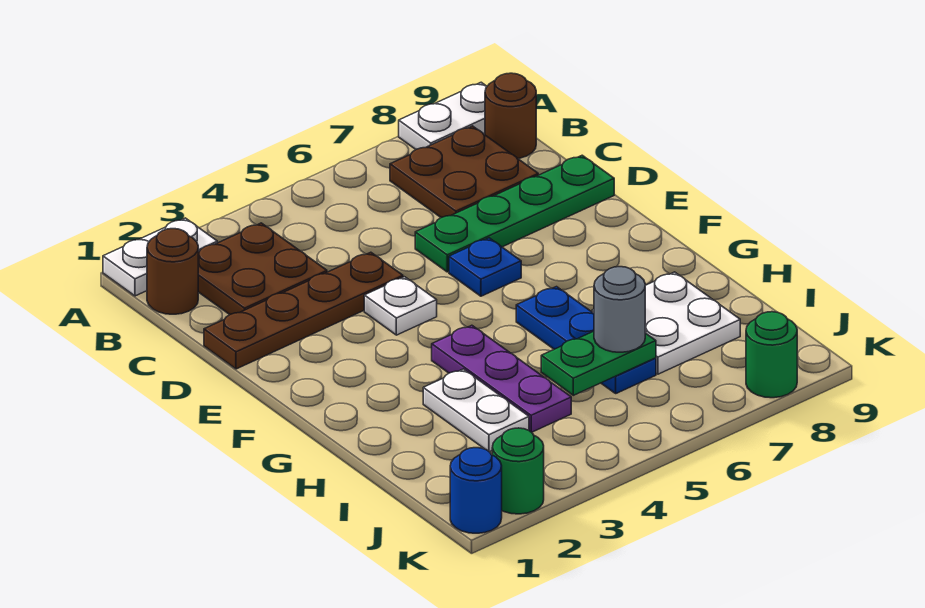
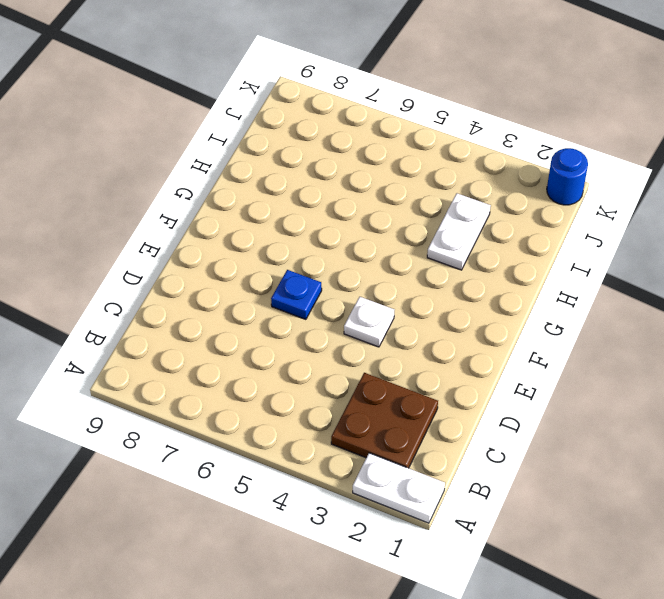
none -> white 1x2 plate [399,82,487,149]
none -> brown 1x1 round brick [147,229,198,314]
none -> brown 2x2 plate [390,126,538,217]

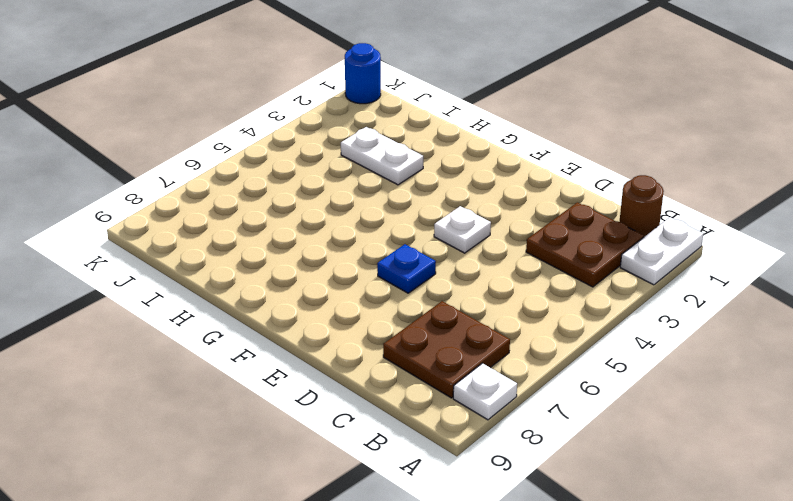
white 1x1 plate [453,363,517,420] -> white 1x2 plate [399,82,487,149]
none -> brown 1x1 round brick [485,73,536,159]
none -> brown 1x4 plate [204,252,403,369]
none -> green 1x4 plate [415,155,614,272]

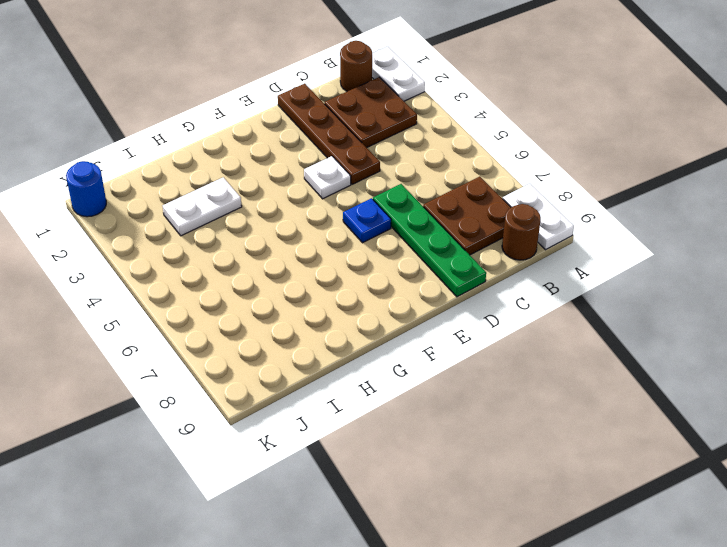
none -> purple 1x3 plate [432,325,571,432]
none -> blue 1x3 plate [516,287,656,393]
none -> white 2x2 plate [592,272,740,374]

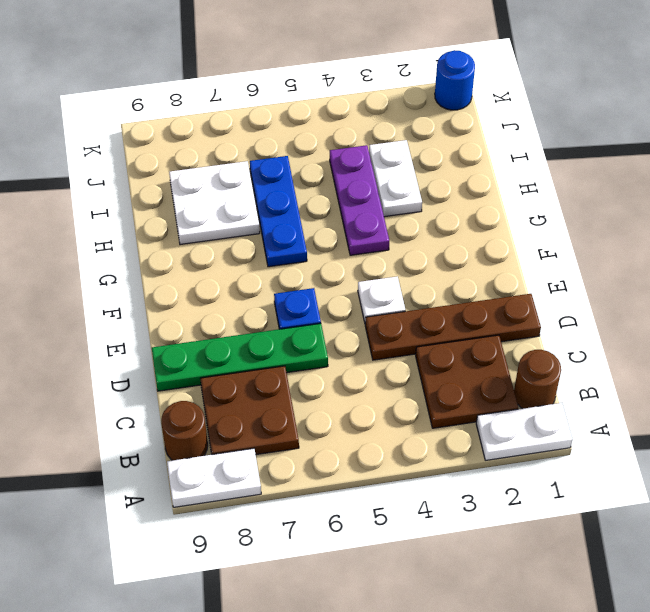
none -> green 1x1 round brick [492,428,544,514]
none -> green 1x1 round brick [746,312,797,398]
none -> green 1x2 plate [541,331,656,395]

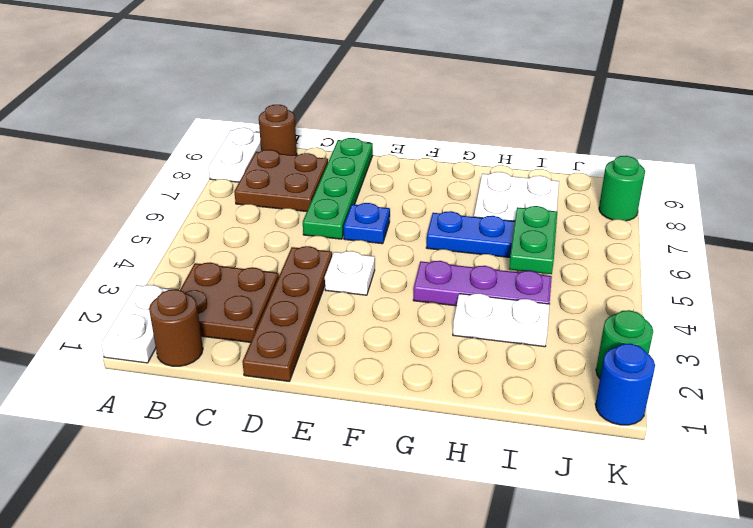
none -> grey 1x1 round brick [594,267,645,352]

